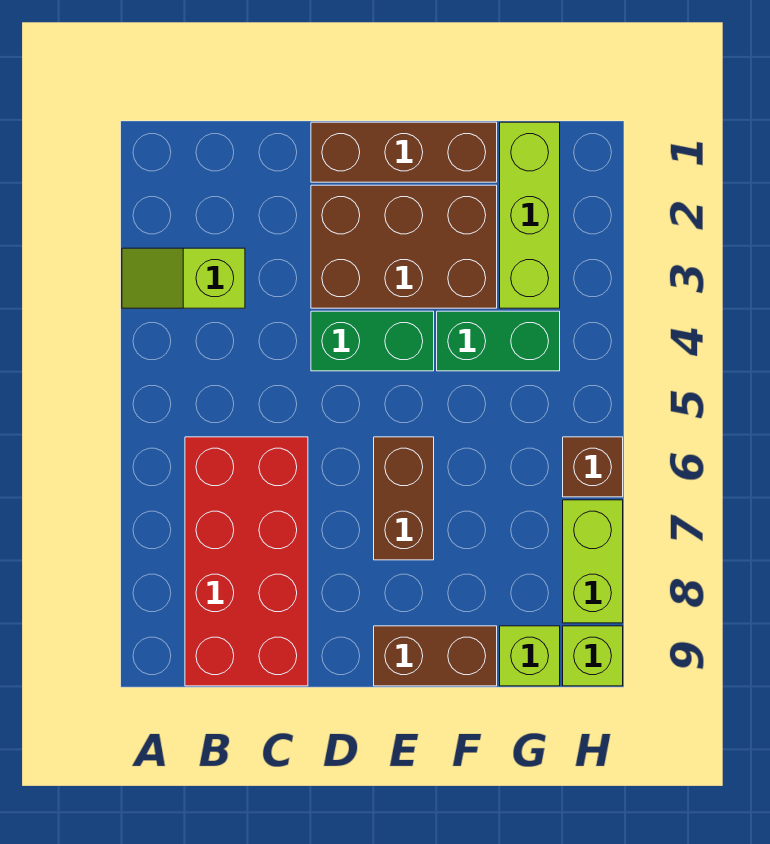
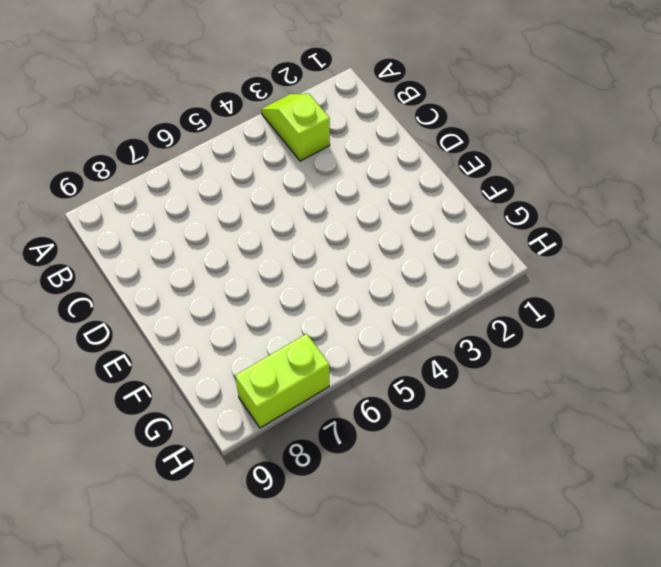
none -> red 2x4 brick [185,437,308,686]
none -> brown 1x3 brick [311,122,497,182]
none -> brown 2x3 brick [311,185,497,308]

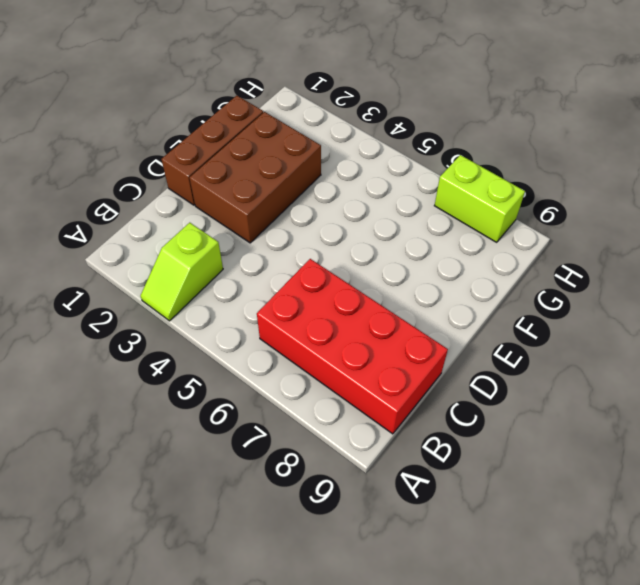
none -> green 1x2 brick [311,311,434,371]
none -> brown 1x2 brick [374,437,434,560]
none -> brown 1x2 brick [374,626,497,686]

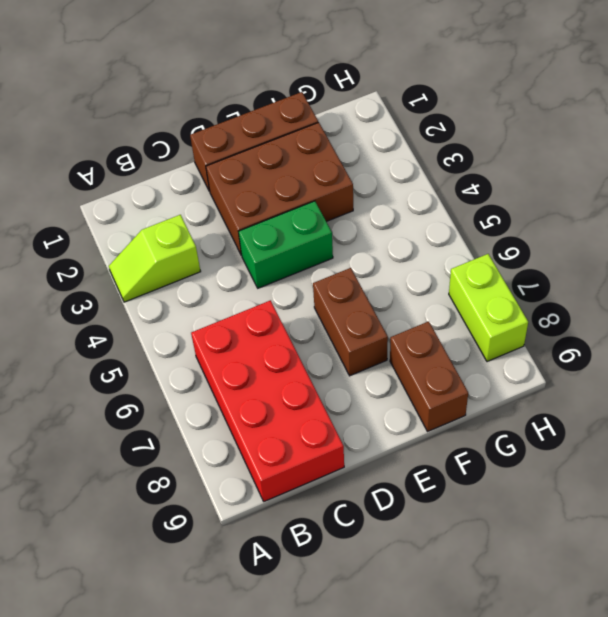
brown 1x2 brick [390,321,468,432] -> brown 1x2 brick turned to [374,626,497,686]
none -> green 1x2 brick [437,311,560,371]
none -> lime 1x3 brick [500,122,560,308]
none -> lime 1x1 brick [500,626,560,686]

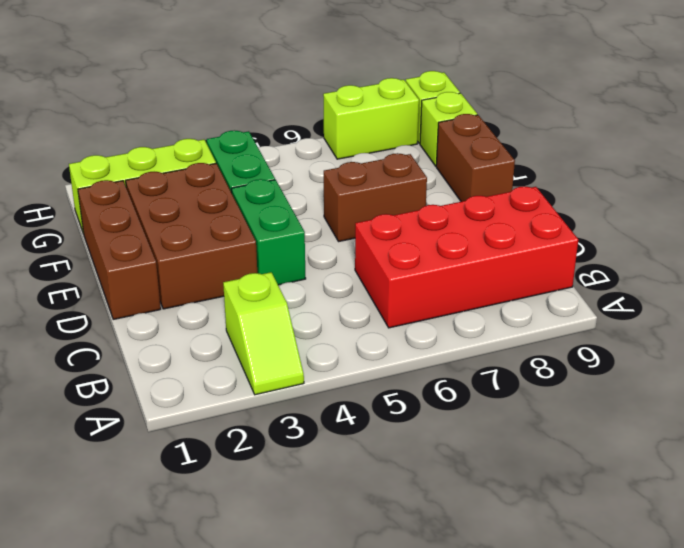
none -> brown 1x1 brick [563,437,623,497]

